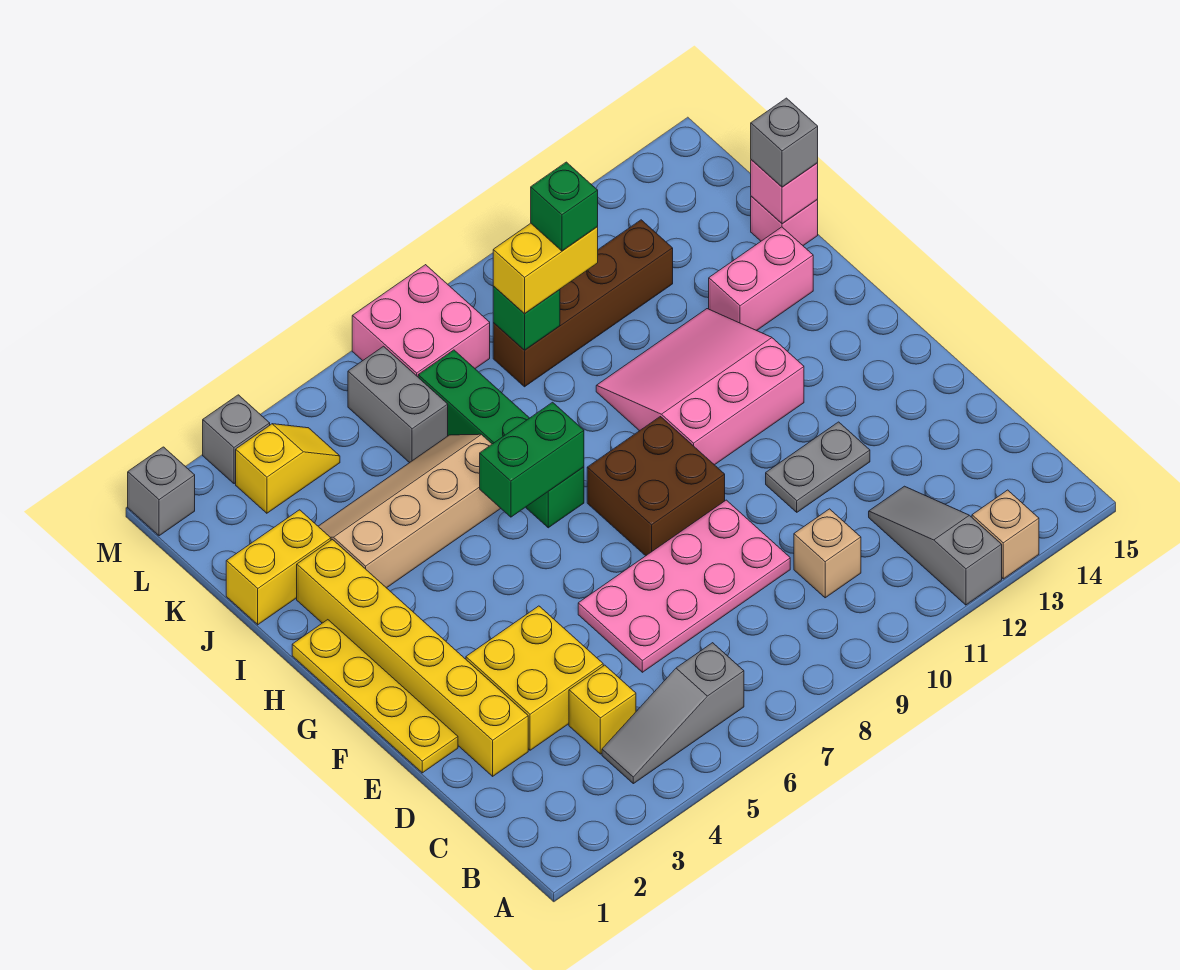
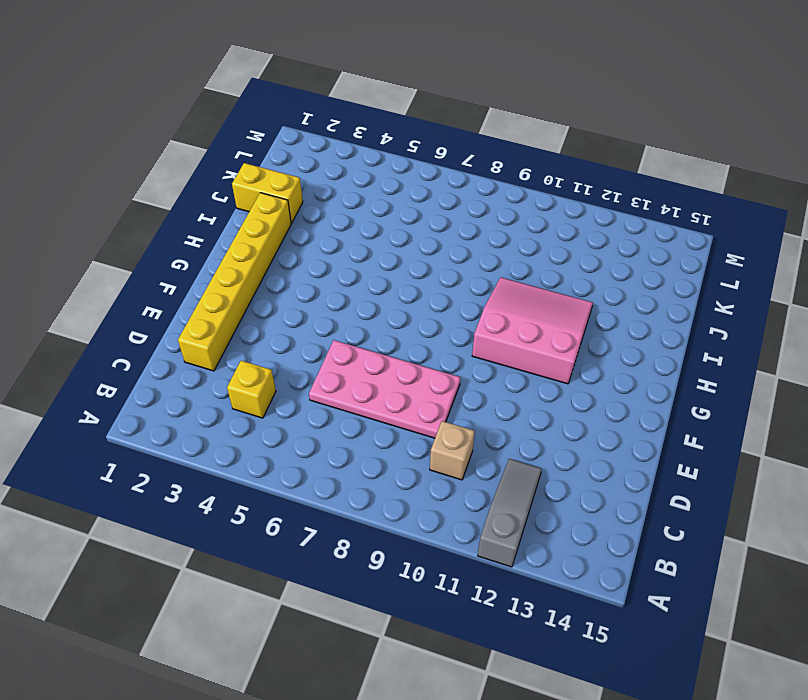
none -> tan 1x1 brick [972,490,1039,579]
none -> grey 1x3 slope [602,643,744,784]
none -> yellow 2x2 brick [466,606,603,750]

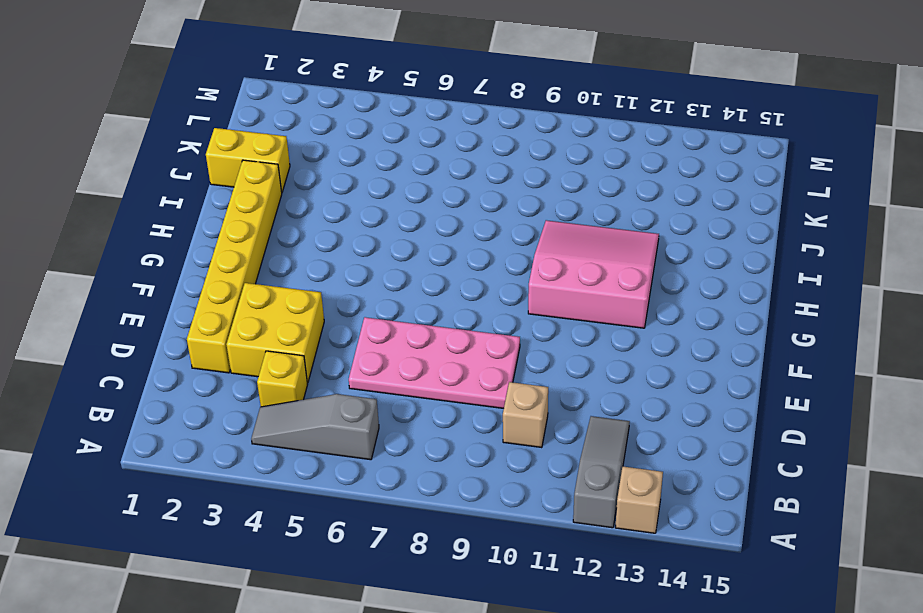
none -> yellow 1x4 plate [292,620,458,773]
none -> grey 1x2 plate [766,422,870,512]
none -> brown 2x2 brick [587,417,725,556]

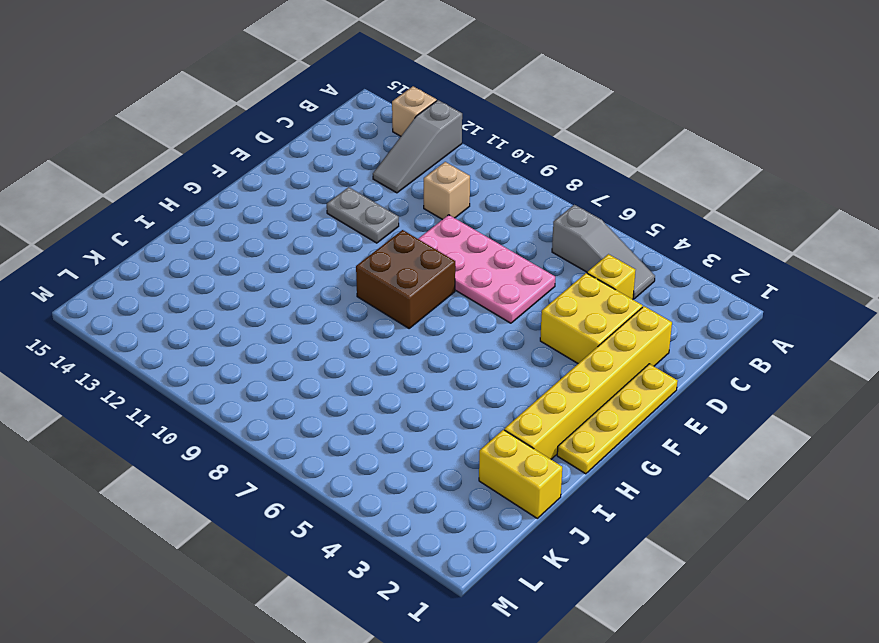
none -> pink 3x3 slope [596,309,804,465]
none -> green 1x4 brick [418,350,584,528]
none -> tan 2x4 slope [318,434,501,588]

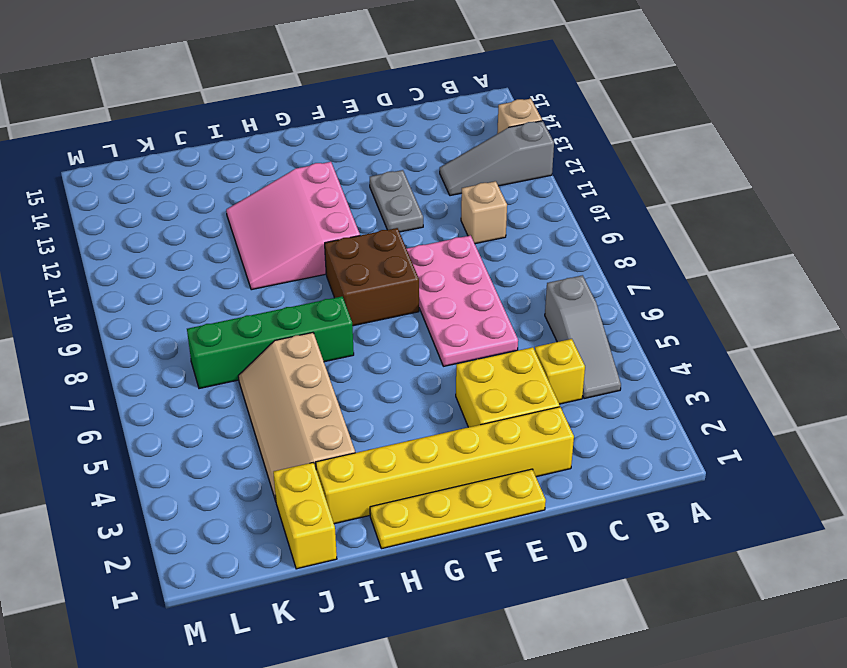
none -> pink 1x2 brick [709,227,813,331]
none -> pink 1x1 brick [751,196,818,246]
none -> grey 1x2 brick [348,346,448,463]

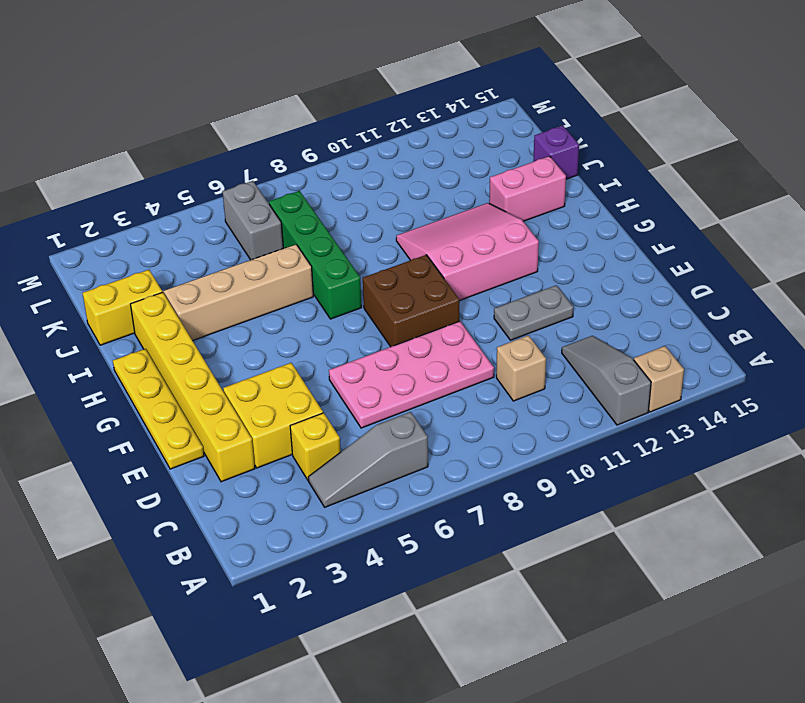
purple 1x1 brick [533,126,579,179] -> pink 1x1 brick [751,196,818,246]
none -> brown 1x4 brick [493,220,673,387]
none -> yellow 1x2 slope [236,424,340,513]
none -> pink 2x2 brick [352,265,490,377]

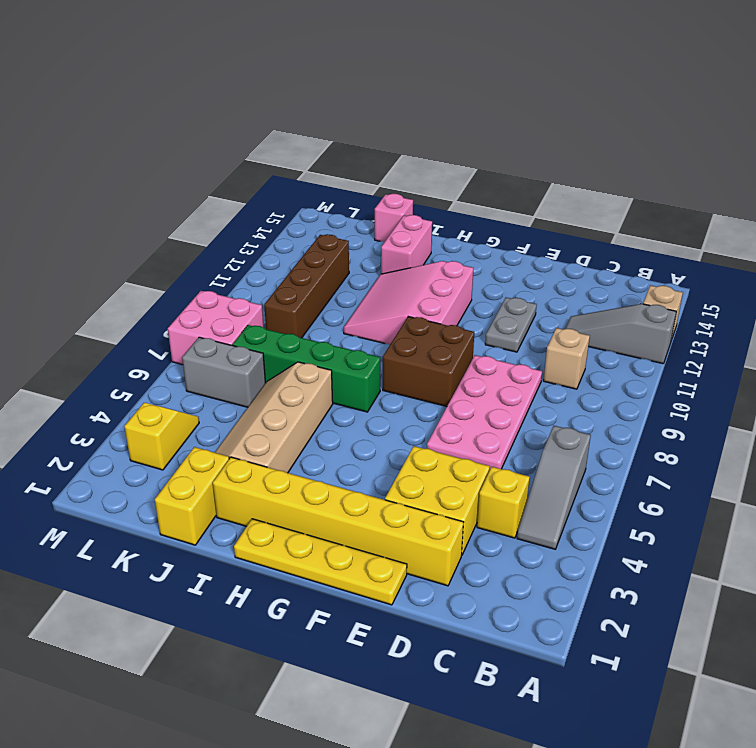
none -> grey 1x1 brick [128,447,195,536]
none -> grey 1x1 brick [203,395,270,484]
none -> green 1x2 brick [480,402,584,517]

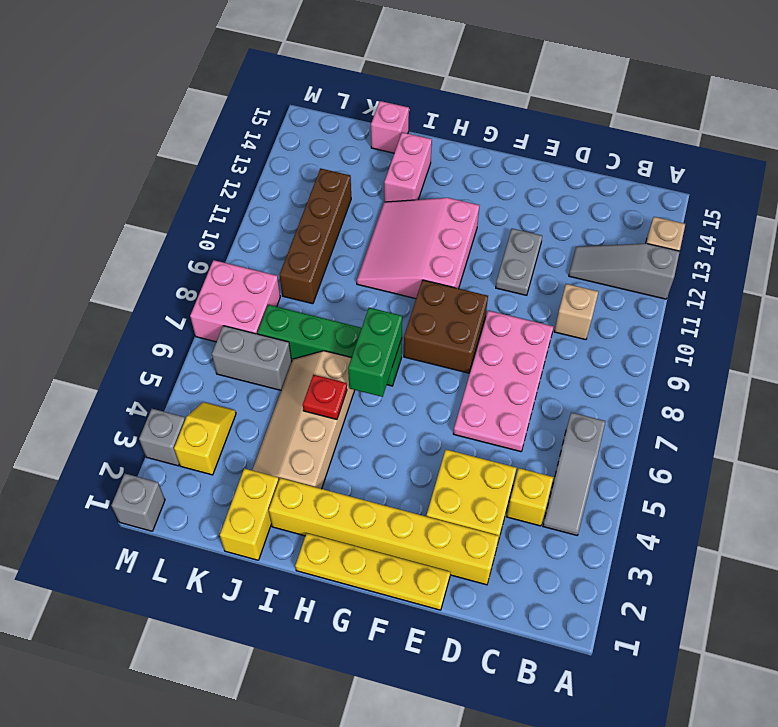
red 1x1 plate [303,375,347,419] -> none
none -> pink 1x1 brick [751,160,818,224]
none -> green 1x1 brick [493,286,560,350]
none -> grey 1x1 brick [751,98,818,187]

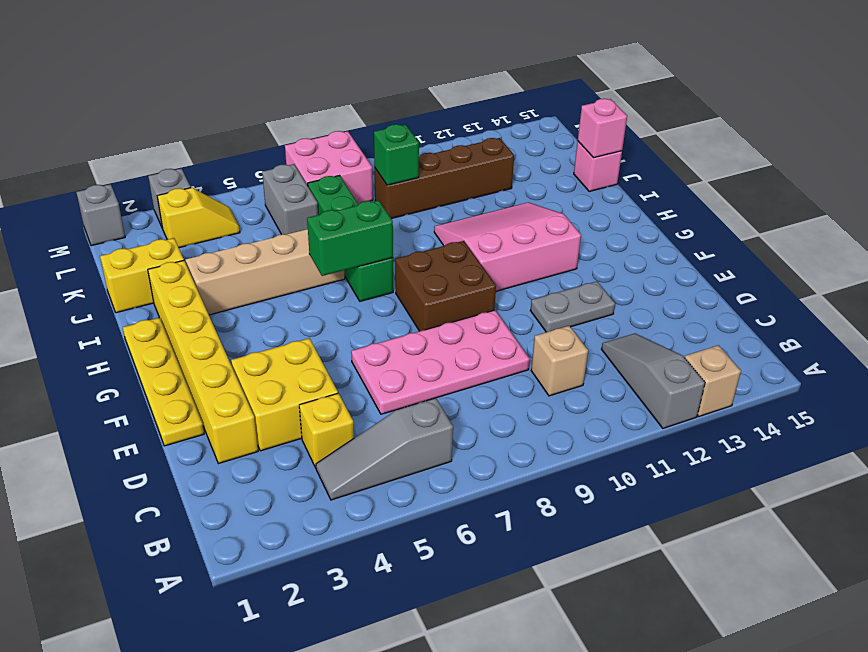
none -> pink 1x2 brick [709,227,813,331]
none -> grey 1x1 brick [751,98,818,187]
none -> yellow 1x2 brick [493,223,598,314]

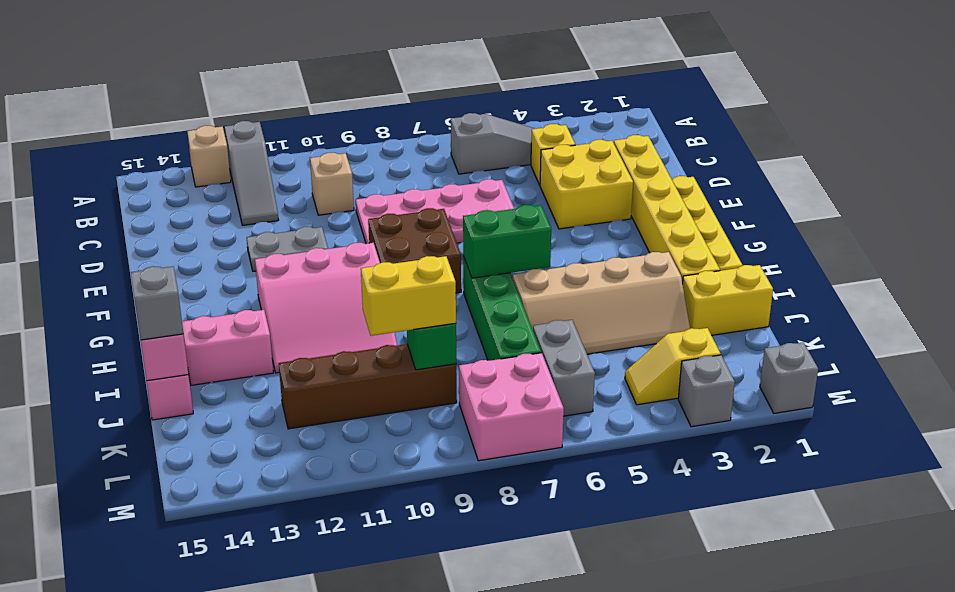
none -> green 1x1 brick [531,162,598,251]

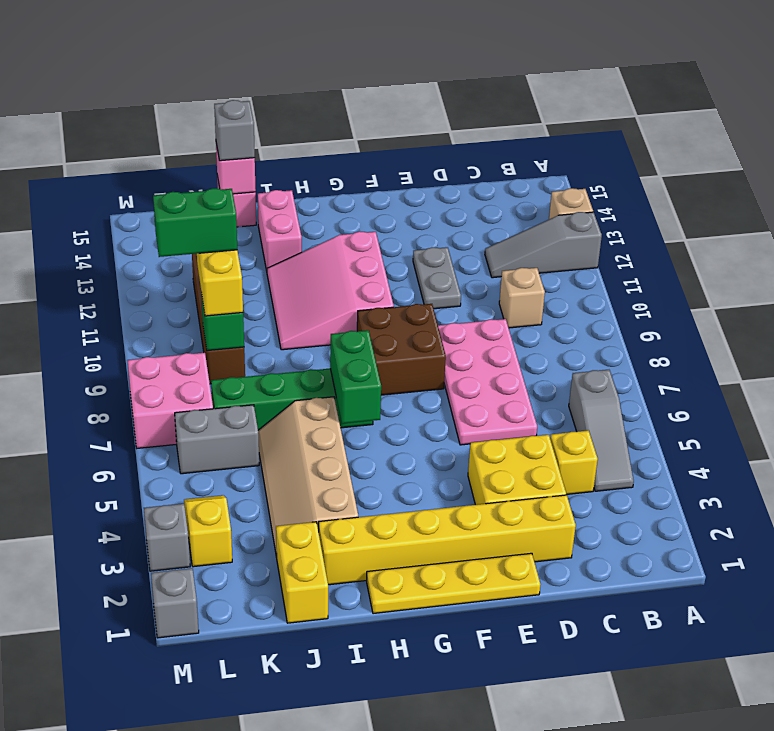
green 1x2 brick [153,188,237,257] -> green 1x1 brick [531,162,598,251]

